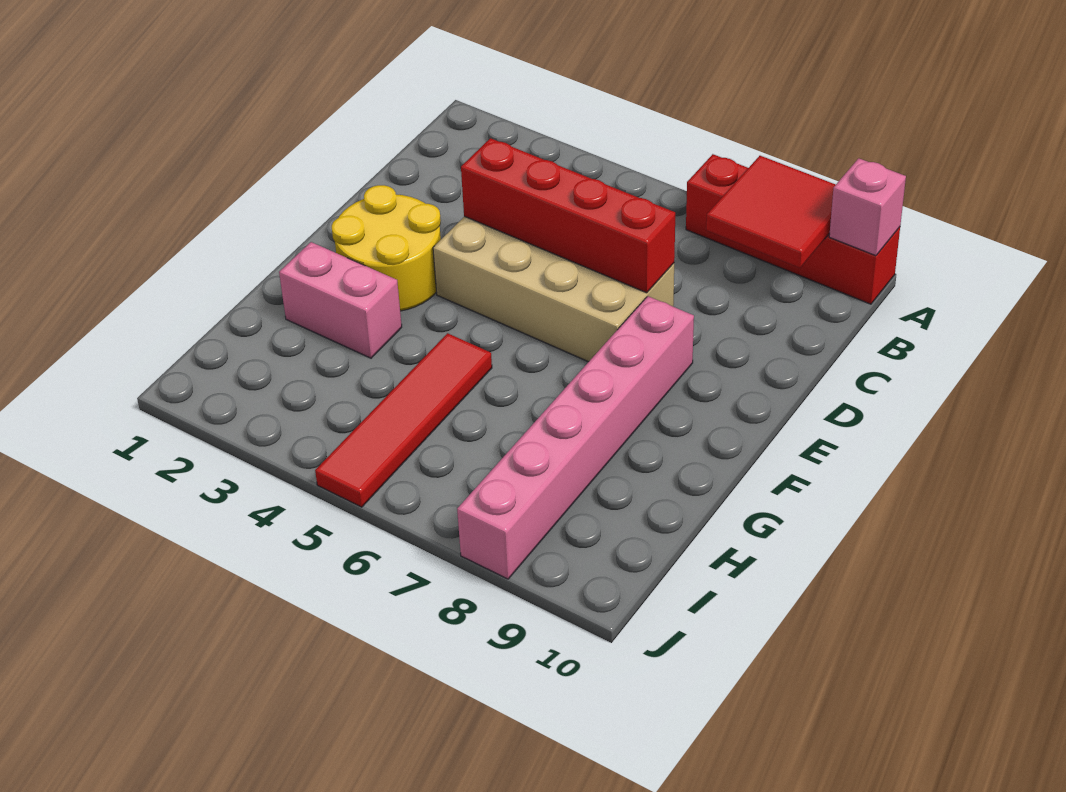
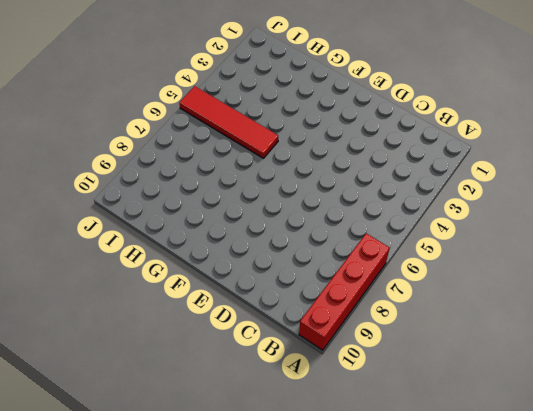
none -> tan 2x4 brick [433,216,674,362]
none -> yellow 2x2 round brick [332,185,441,311]

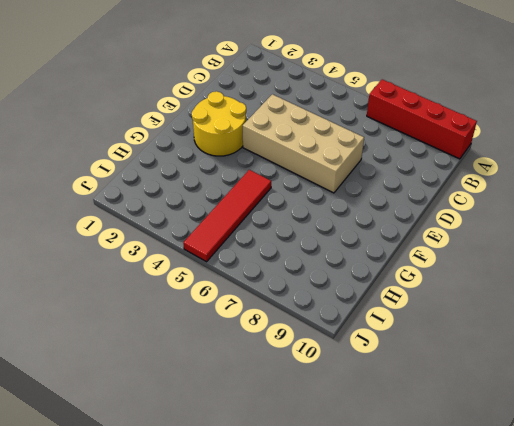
none -> pink 1x6 brick [457,296,694,579]
none -> pink 1x2 brick [279,242,402,358]

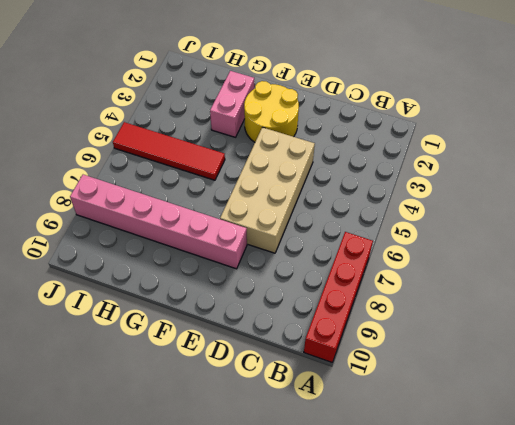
none -> red 2x2 tile [706,156,836,268]
none -> pink 1x1 brick [829,158,906,256]

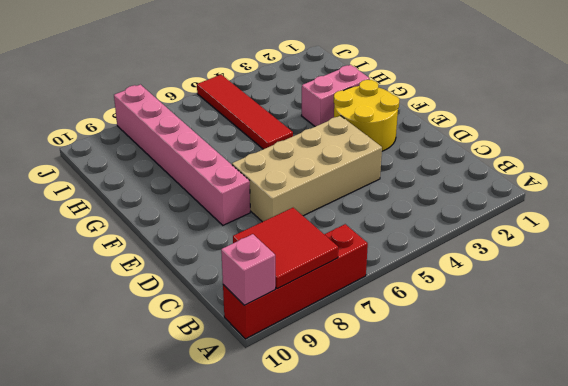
none -> red 1x4 brick [461,138,675,293]

